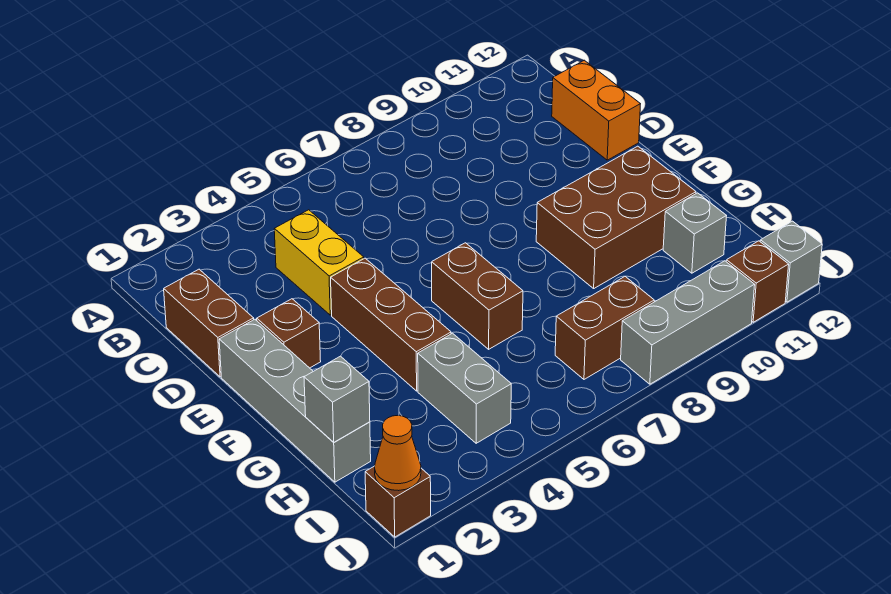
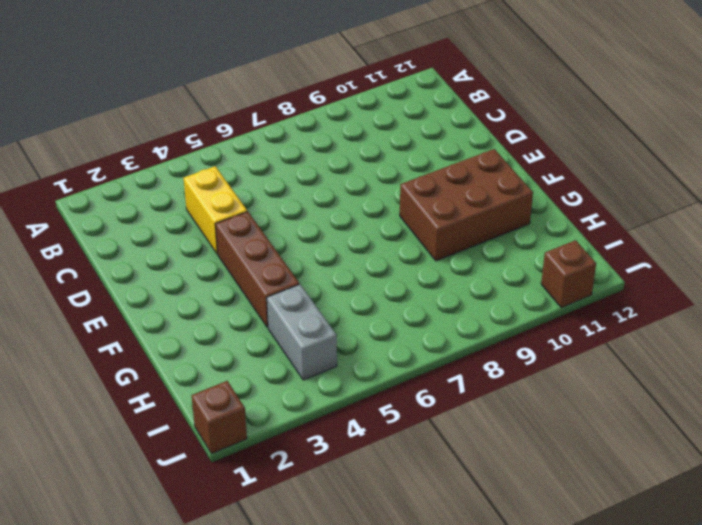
none -> brown 1x2 brick [164,269,254,377]
none -> orange 1x2 brick [552,60,640,160]
none -> grey 1x4 brick [219,319,371,482]

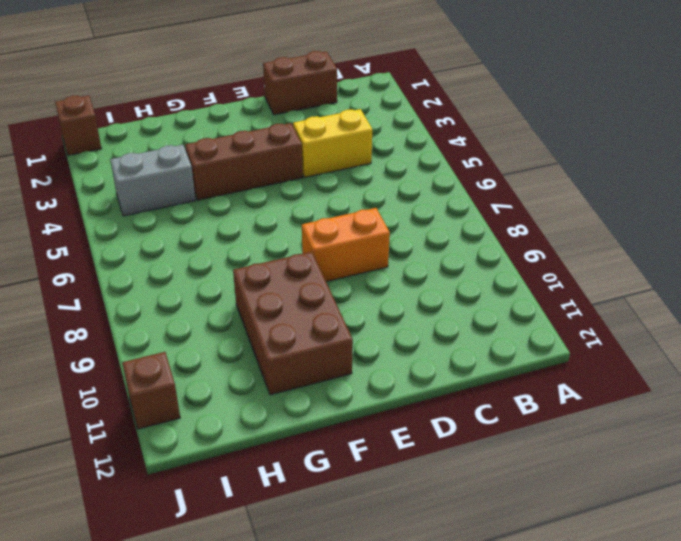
orange 1x2 brick [302,208,390,282] -> orange 1x2 brick moved to [552,60,640,160]
none -> grey 1x4 brick [219,319,371,482]
none -> brown 1x1 brick [257,299,321,368]
none -> brown 1x2 brick [432,243,523,349]

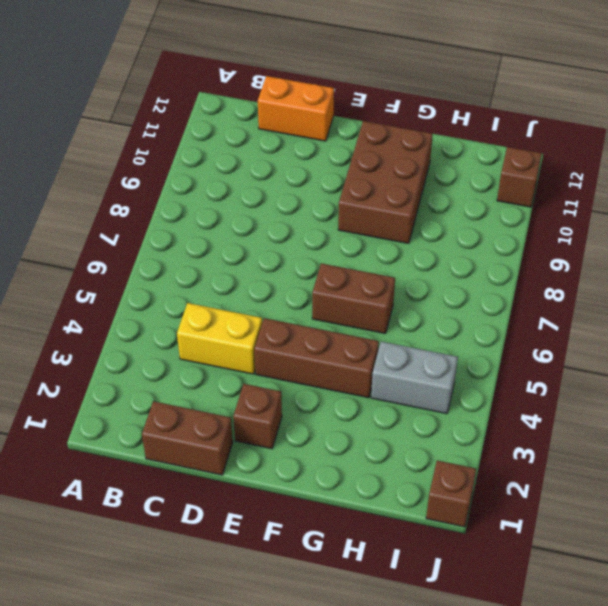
none -> grey 1x4 brick [219,319,371,482]
none -> grey 1x1 brick [663,193,726,273]
none -> brown 1x2 brick [555,276,654,379]

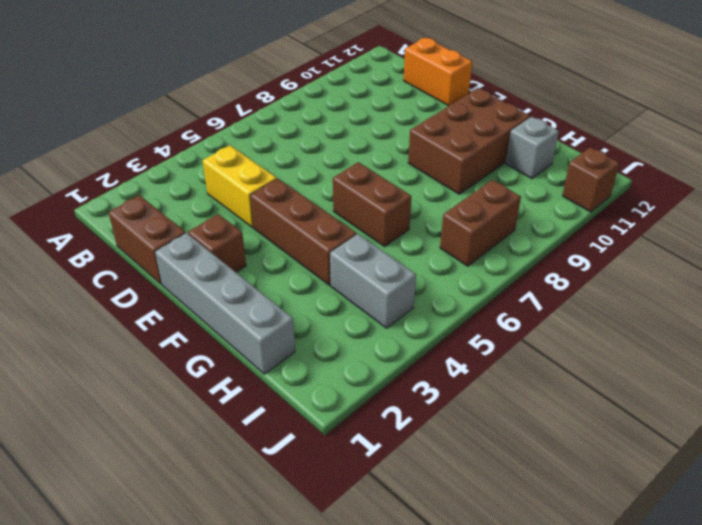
none -> brown 1x1 brick [365,466,431,537]
none -> grey 1x3 brick [621,261,755,384]
none -> grey 1x1 brick [760,221,822,302]

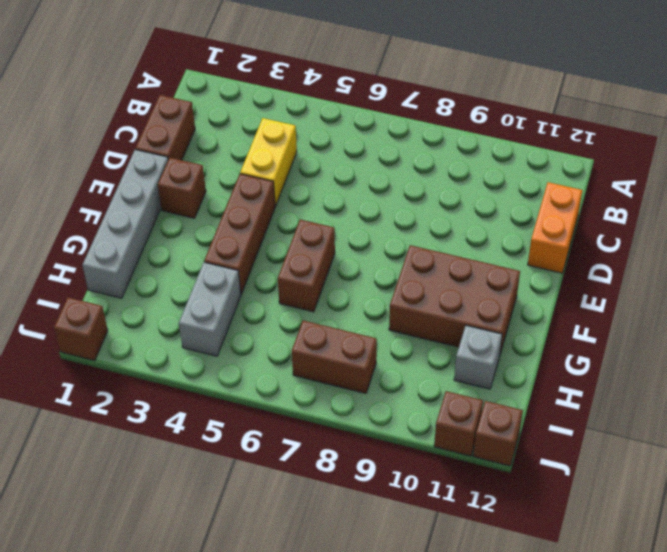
brown 1x1 brick [473,401,523,466] -> grey 1x1 brick [760,221,822,302]
none -> grey 1x3 brick [621,261,755,384]
none -> grey 1x1 brick [304,356,370,442]
none -> orange 1x1 cone [375,415,421,491]

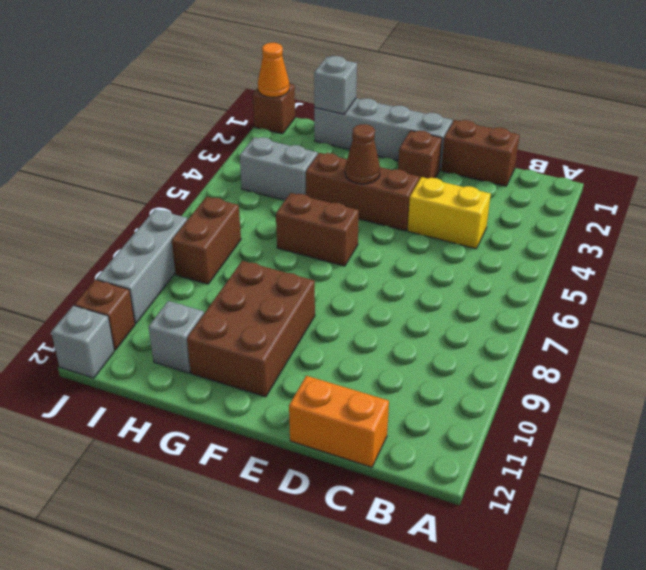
brown 1x1 cone [345,124,380,184] -> none

